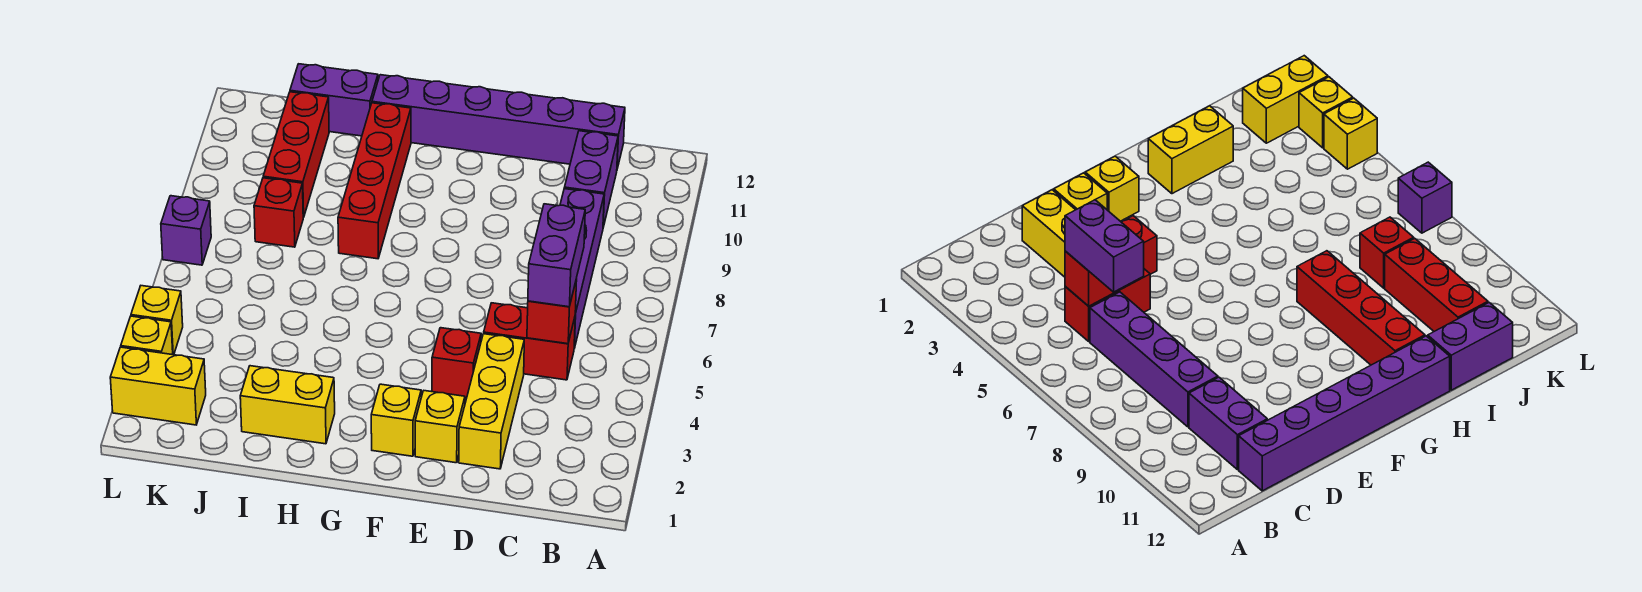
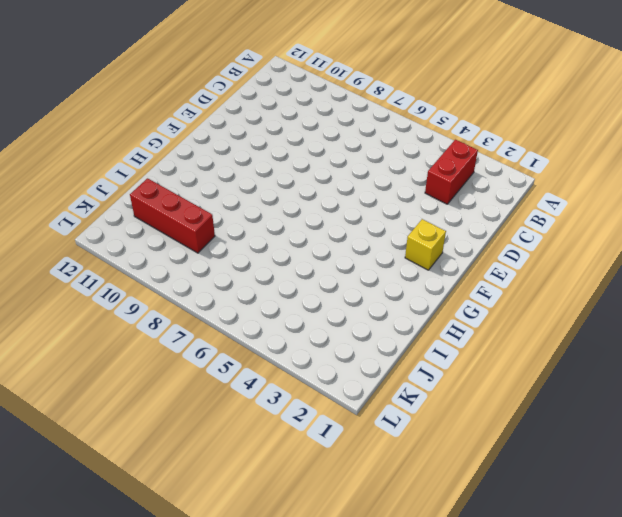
red 1x2 brick [425,140,478,204] -> red 1x2 brick moved to [484,303,575,380]
none -> purple 1x4 brick [560,189,604,349]
none -> purple 1x2 brick [564,131,618,227]
none -> purple 1x6 brick [372,75,625,169]

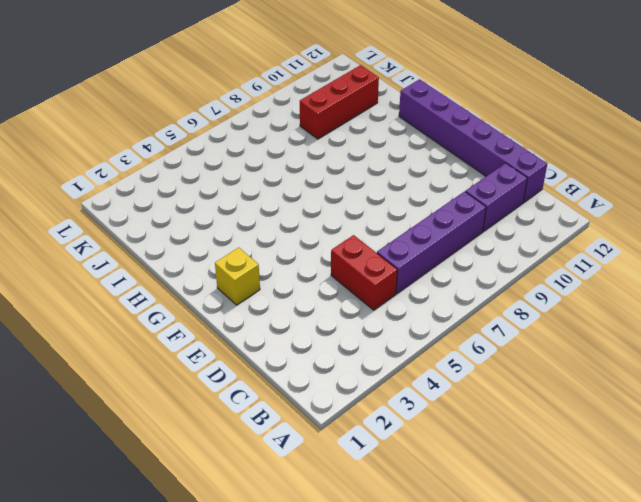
none -> yellow 1x3 brick [459,334,524,469]
none -> yellow 1x1 brick [415,391,465,463]
none -> red 1x1 brick [432,328,481,398]

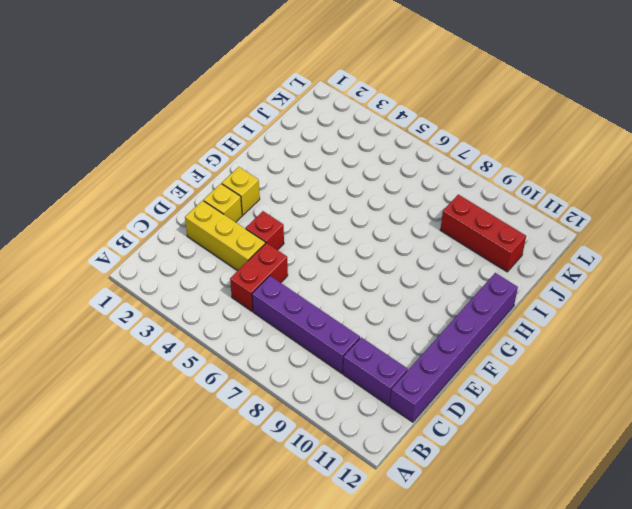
none -> yellow 1x2 brick [240,366,335,444]
none -> red 1x4 brick [338,103,411,259]
none -> purple 1x2 brick [290,64,378,136]

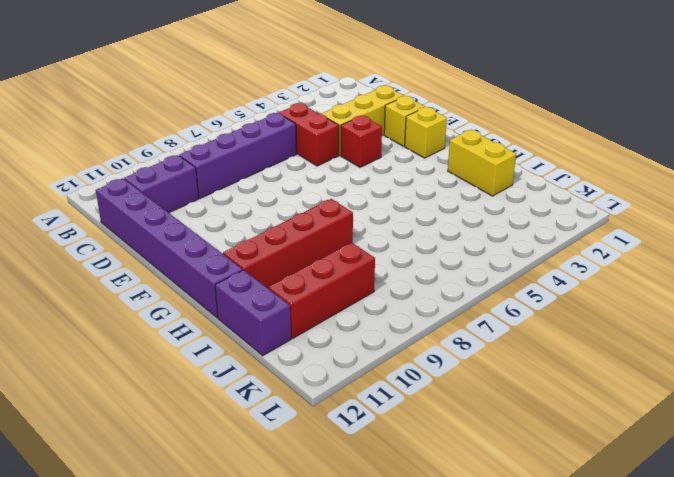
none -> red 1x1 brick [254,178,303,247]
none -> yellow 1x2 brick [110,347,206,425]
none -> yellow 1x1 brick [121,316,173,355]

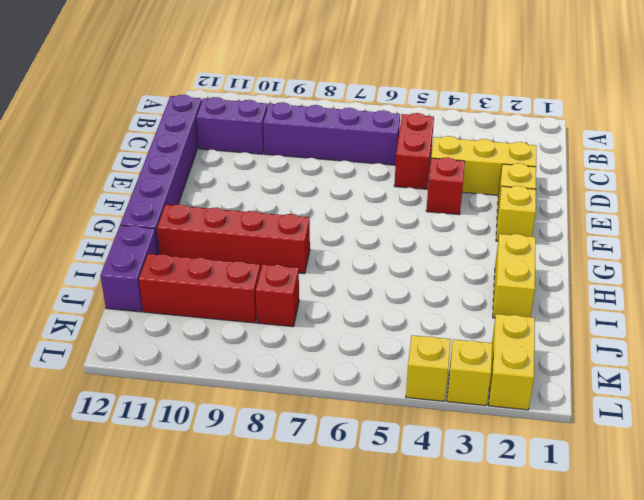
none -> purple 1x1 brick [161,196,211,265]
none -> red 1x1 brick [527,279,577,344]
none -> purple 1x2 brick [528,204,585,307]

